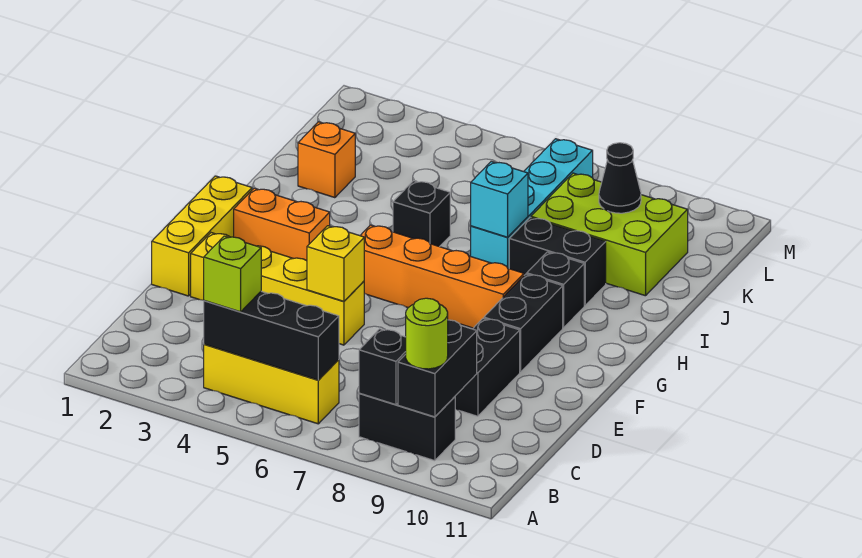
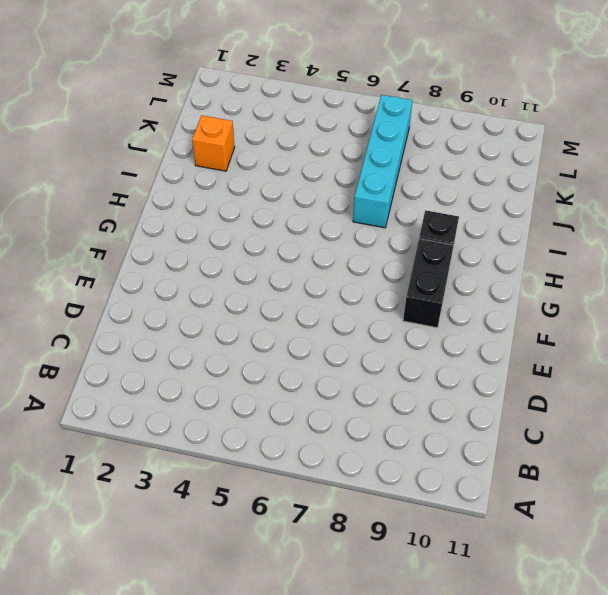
none -> yellow 1x3 brick [204,344,339,424]
none -> black 1x2 brick [359,393,455,461]
none -> black 1x2 brick [455,318,520,416]

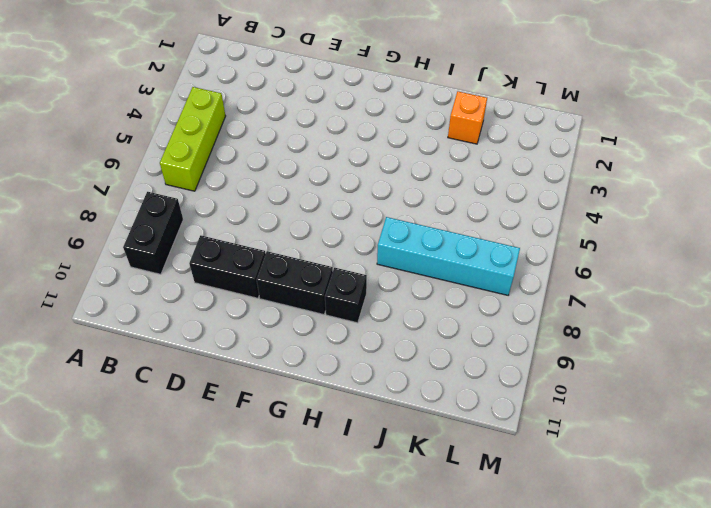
lime 1x3 brick [160,87,225,191] -> yellow 1x3 brick [204,344,339,424]
none -> yellow 1x3 brick [152,176,252,296]
none -> yellow 1x4 brick [191,233,364,345]
none -> orange 1x2 brick [234,188,330,261]

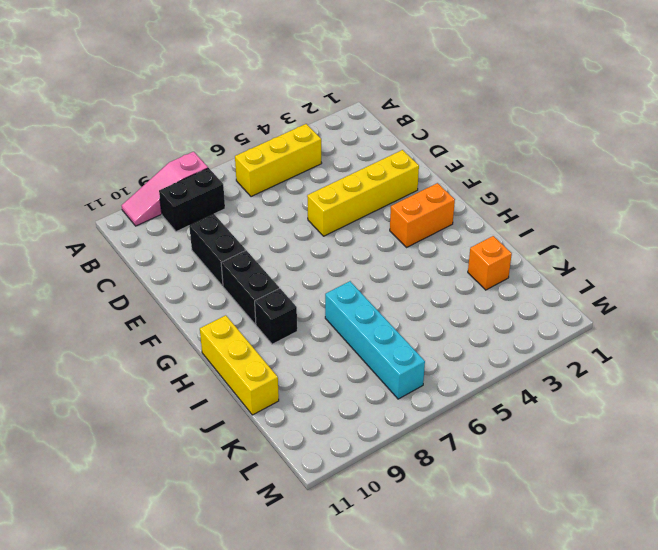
pink 1x3 slope [121,152,208,226] -> none
yellow 1x3 brick [200,315,279,415] -> yellow 1x3 brick moved to [152,176,252,296]
none -> orange 1x4 brick [360,225,524,328]
none -> black 1x1 brick [393,181,450,247]
none -> black 1x2 brick [509,218,606,305]

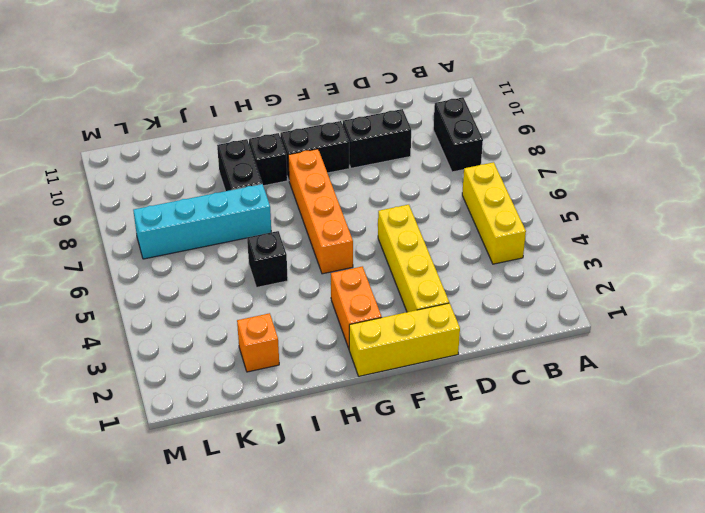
none -> lime 2x3 brick [531,173,688,296]
none -> black 1x3 brick [204,291,339,380]
none -> black 1x1 brick [359,329,406,405]

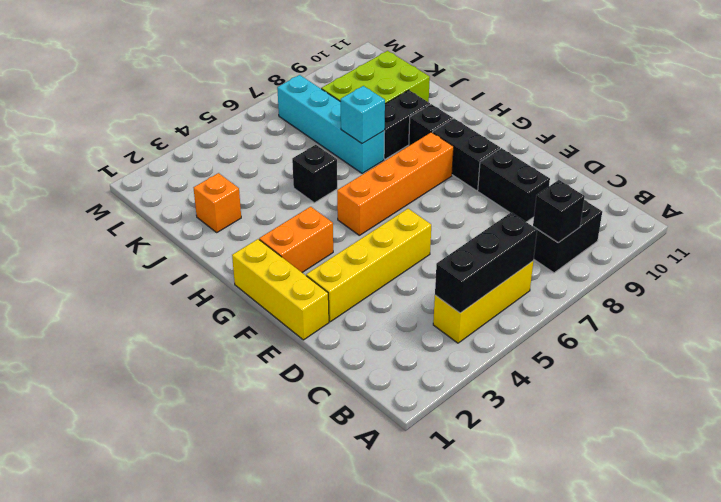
none -> black 1x2 brick [398,320,477,417]
none -> yellow 1x1 brick [307,226,364,301]
none -> black 1x1 cone [599,143,641,213]

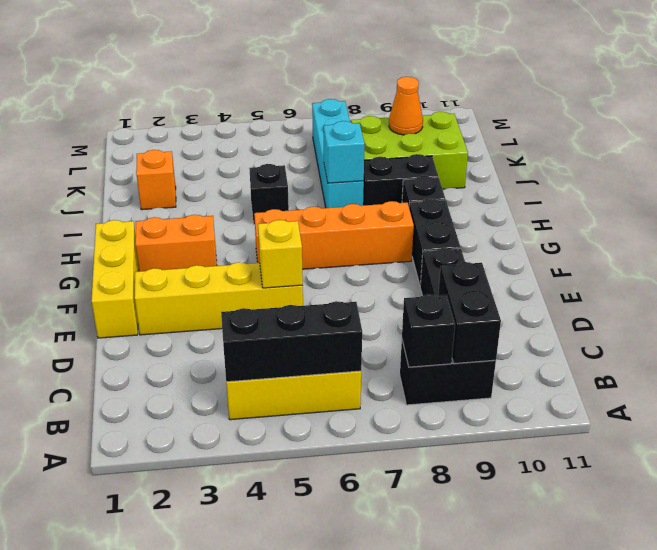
orange 1x1 cone [389,77,423,135] -> black 1x1 cone [599,143,641,213]
none -> lime 1x1 brick [204,236,261,312]
none -> lime 1x1 round brick [406,298,448,369]

